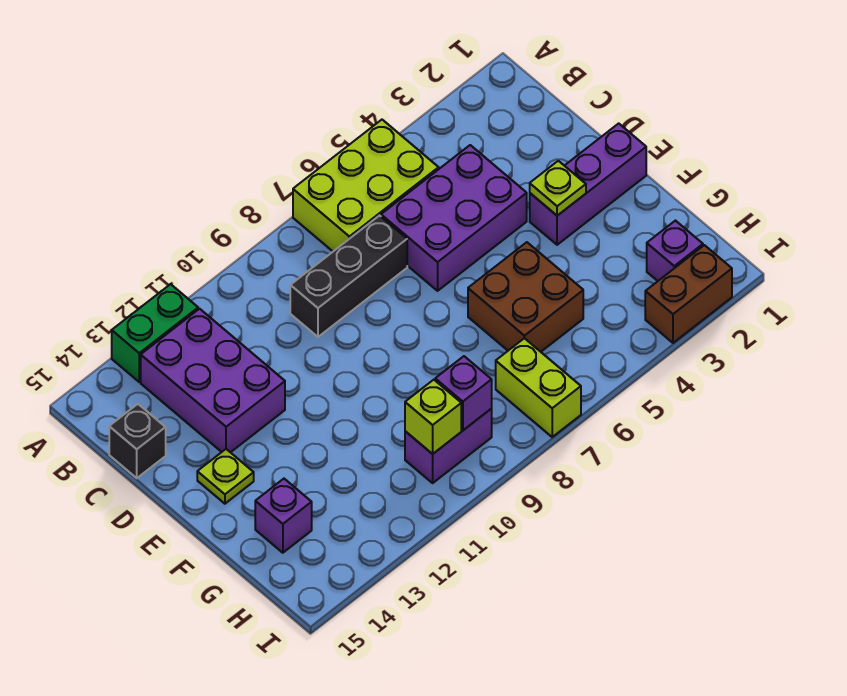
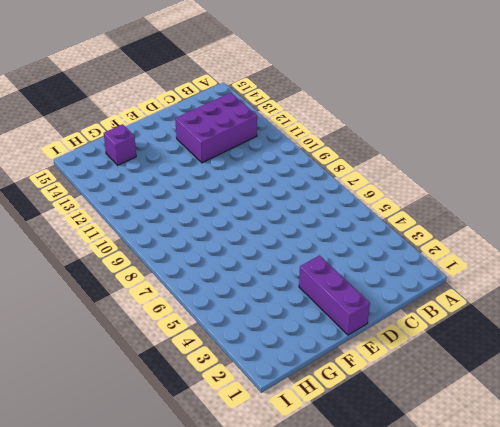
none -> lime 2x3 brick [293,120,439,251]
none -> green 1x2 brick [112,284,198,382]
none -> purple 2x3 brick [381,145,527,291]

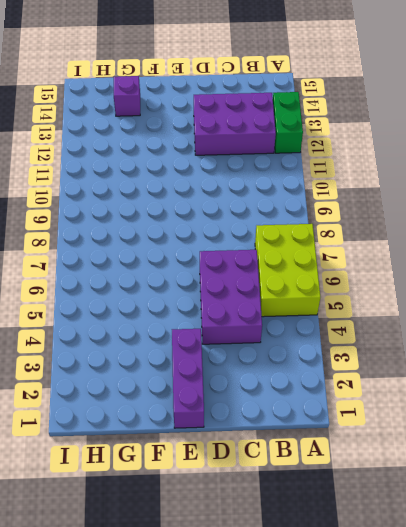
none -> black 1x3 brick [290,216,407,337]
none -> black 1x1 brick [109,404,166,478]
none -> lime 1x1 plate [197,449,254,504]

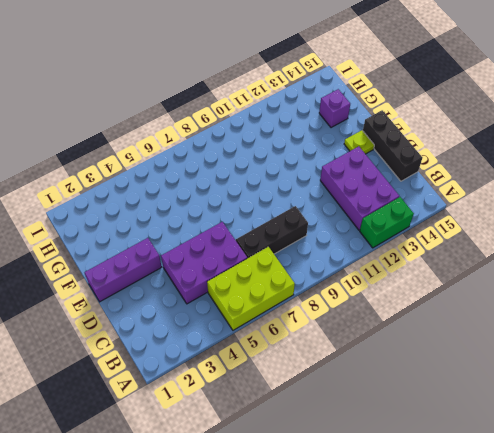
black 1x3 brick [363,110,423,181] -> black 1x1 brick [109,404,166,478]
none -> brown 2x2 brick [468,242,583,352]
none -> purple 1x1 brick [647,221,703,281]
none -> lime 1x2 brick [496,338,581,437]

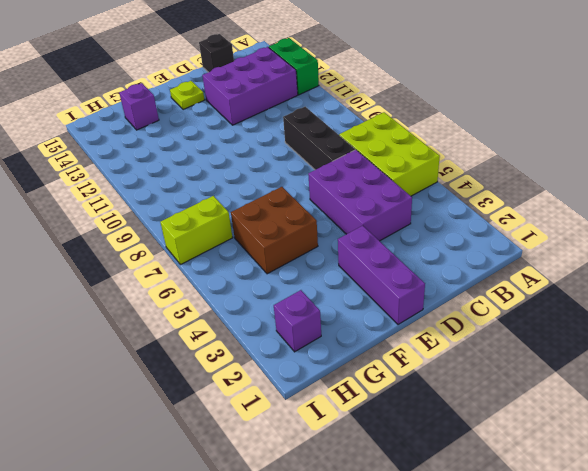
none -> purple 1x2 brick [405,409,492,483]
none -> brown 1x2 brick [645,245,732,343]
none -> lime 1x1 plate [530,161,586,216]

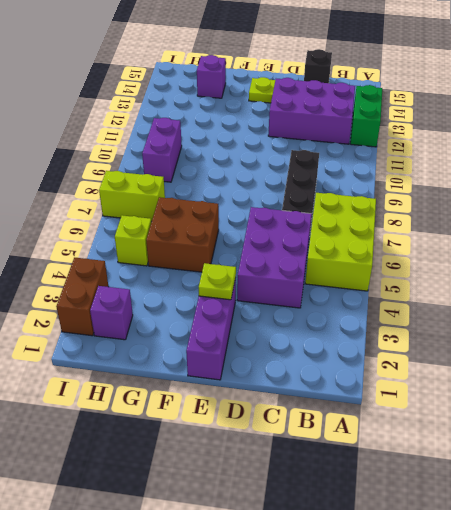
lime 1x1 brick [115,215,151,266] -> lime 1x1 brick moved to [405,380,461,454]
none -> purple 1x1 brick [435,356,492,430]

